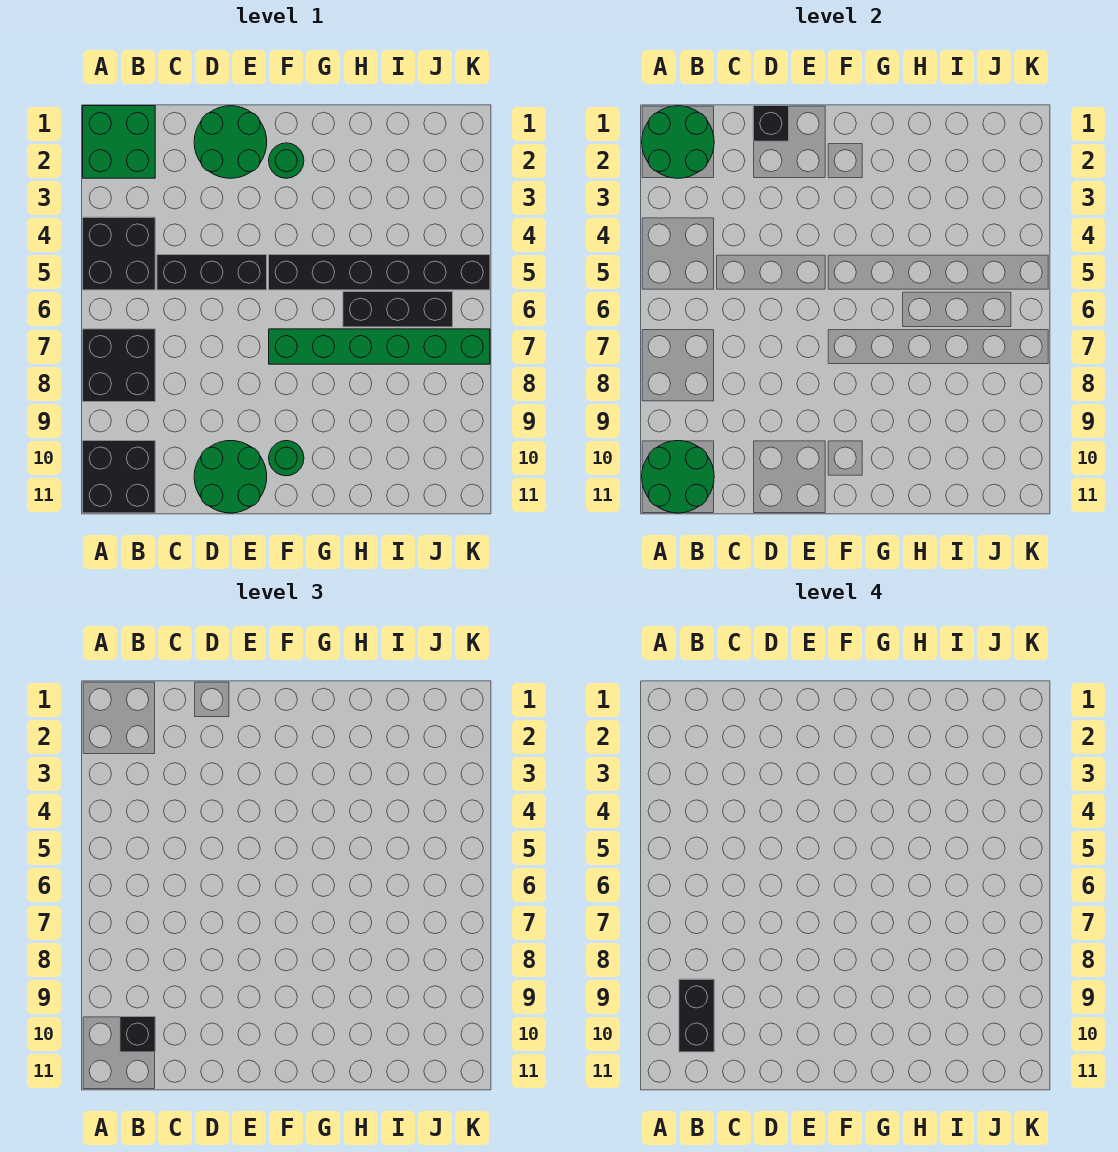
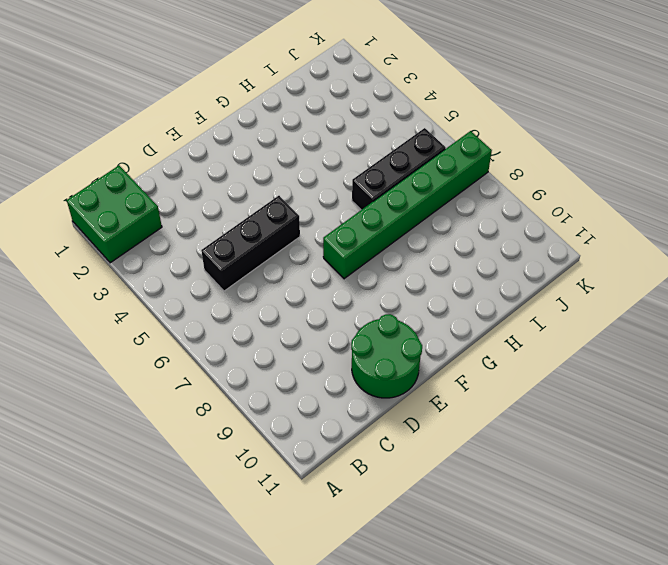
none -> black 2x2 brick [83,217,155,290]
none -> black 2x2 brick [83,329,155,402]
none -> black 2x2 brick [83,441,155,513]

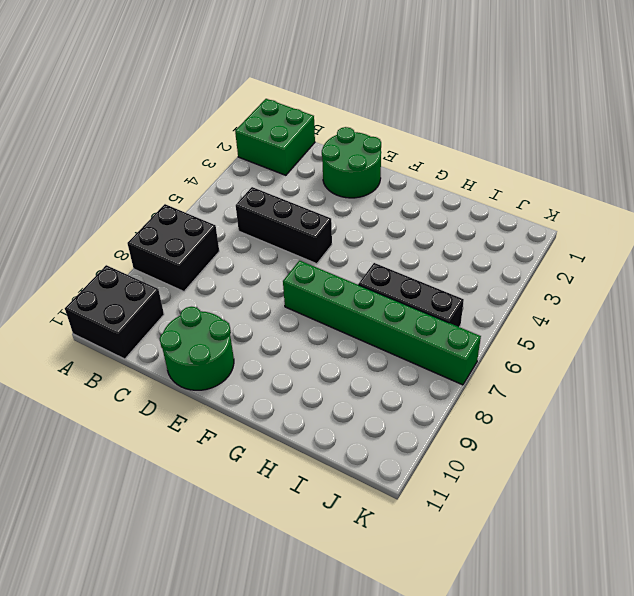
none -> black 2x2 brick [83,217,155,290]
none -> green 1x1 round brick [269,143,304,178]
none -> black 1x6 brick [269,255,490,290]

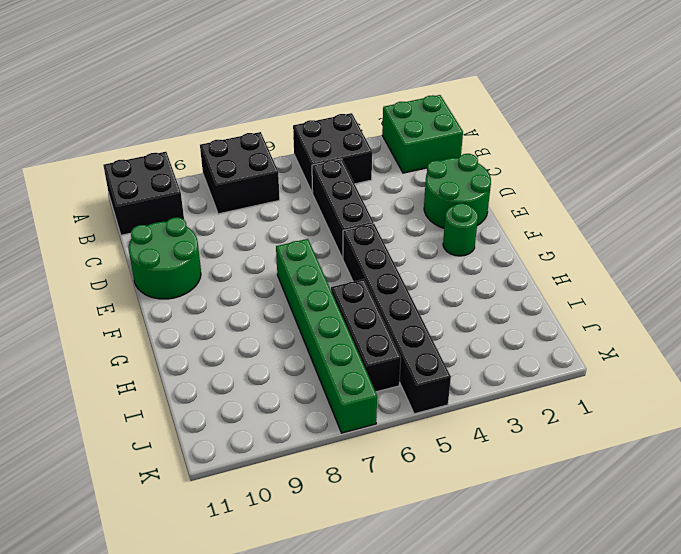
none -> green 1x1 round brick [269,441,304,476]
none -> green 2x2 round brick [642,106,714,178]
none -> green 2x2 round brick [642,441,714,513]

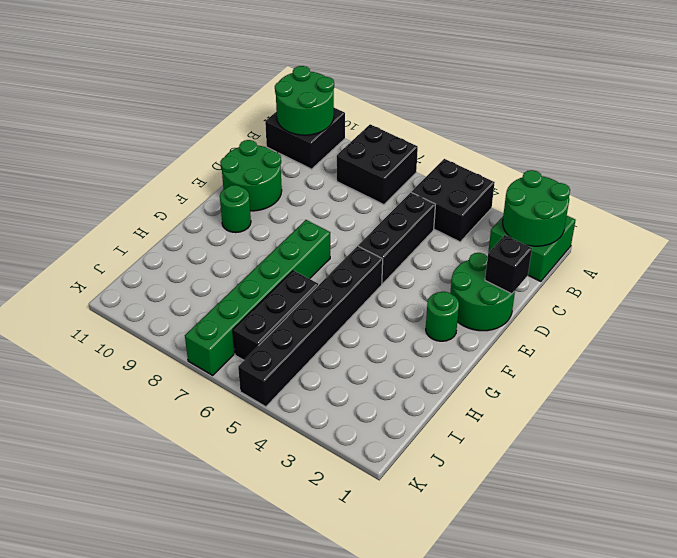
none -> black 1x1 brick [120,1017,155,1052]
none -> black 1x2 brick [679,979,714,1052]

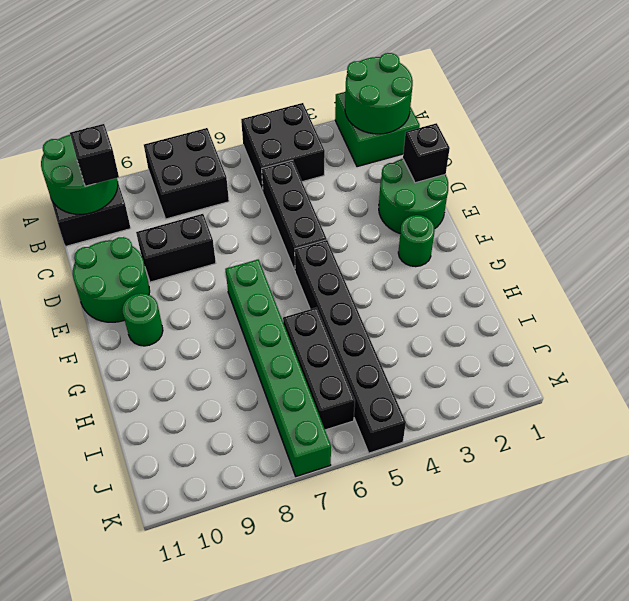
black 1x2 brick [136,214,216,282] -> black 1x2 brick moved to [679,979,714,1052]

